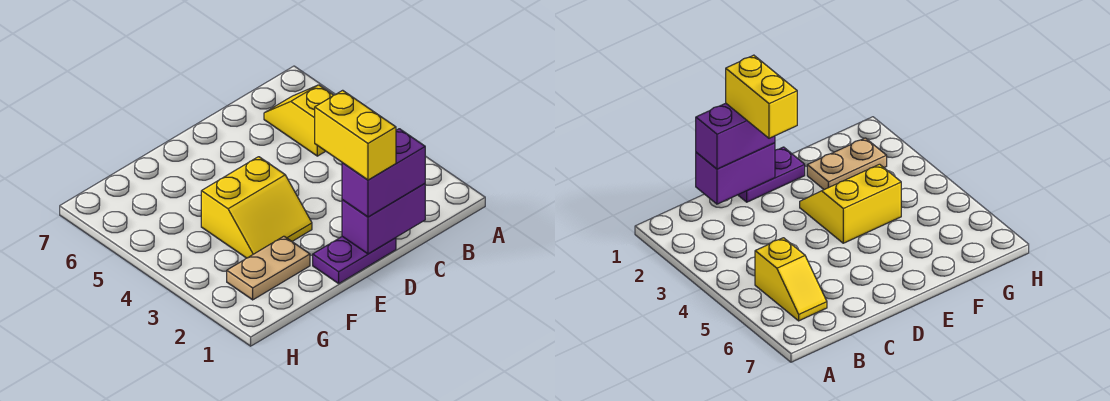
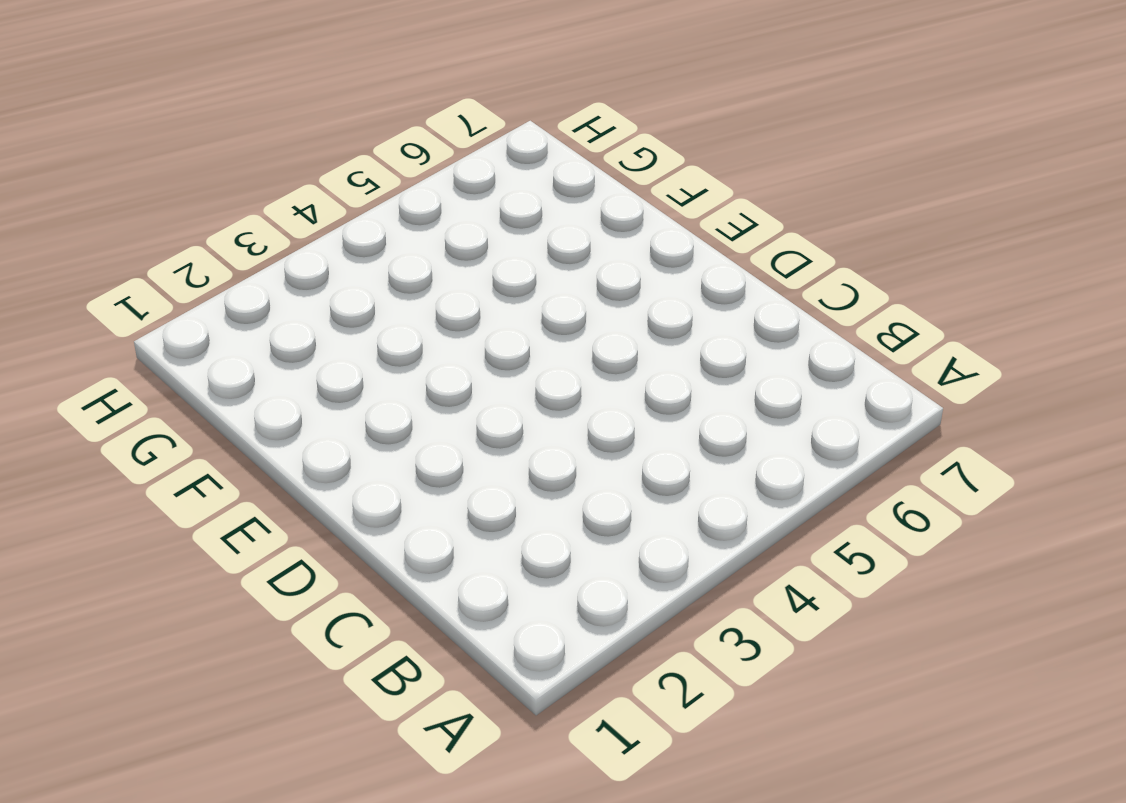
none -> yellow 1x2 slope [264,85,333,156]
none -> purple 1x2 plate [313,237,396,283]

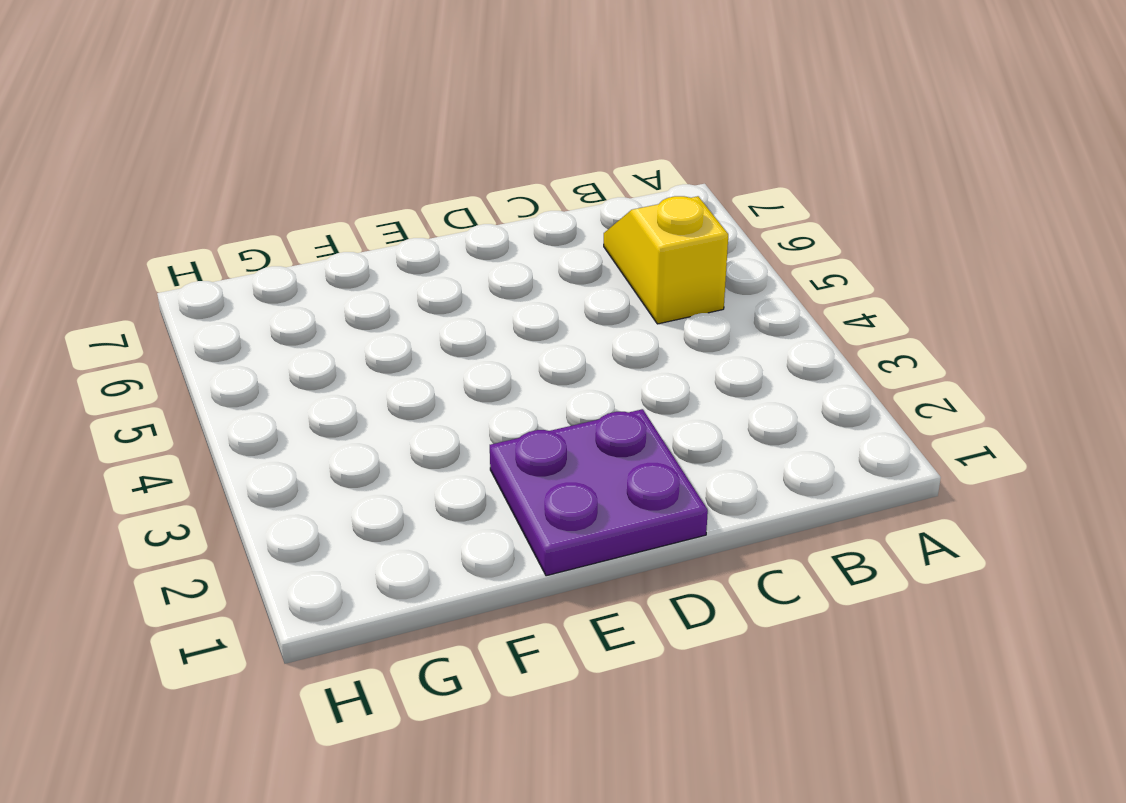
purple 2x2 plate [490,409,708,576] -> purple 1x2 plate [313,237,396,283]
none -> yellow 2x2 slope [201,157,312,258]
none -> tan 1x2 plate [227,236,310,300]

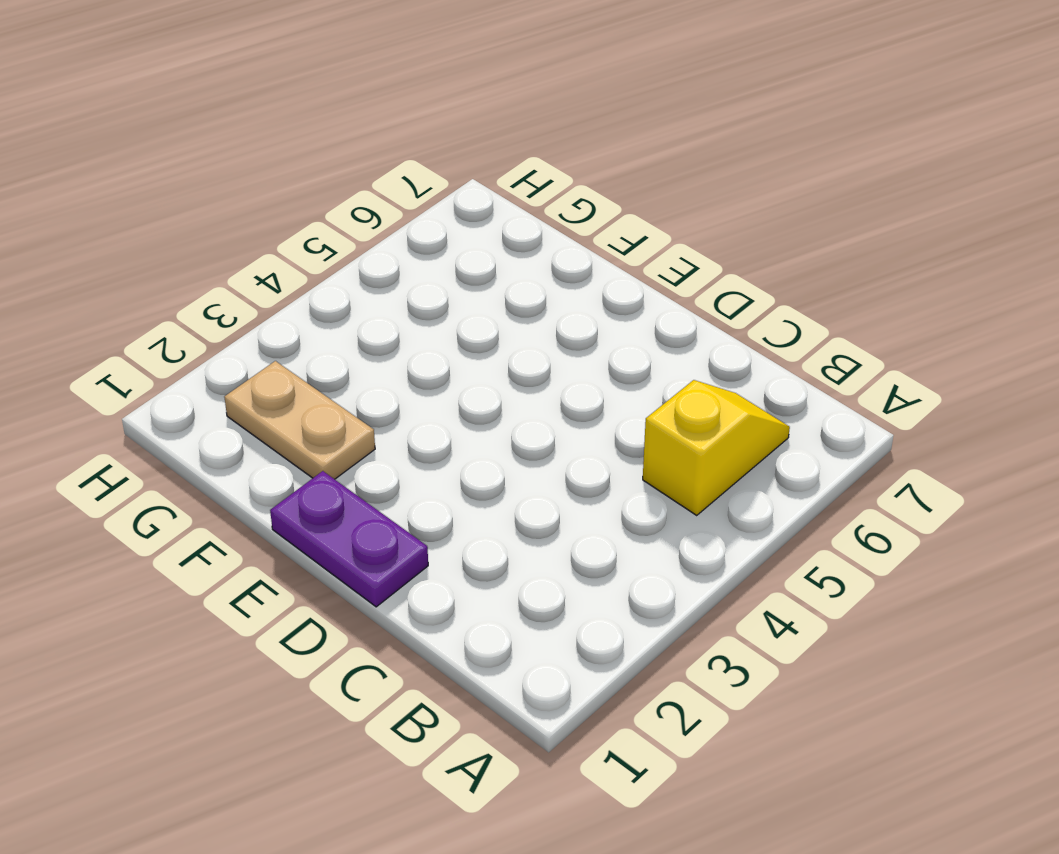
none -> yellow 2x2 slope [201,157,312,258]
none -> purple 1x2 brick [342,184,425,254]

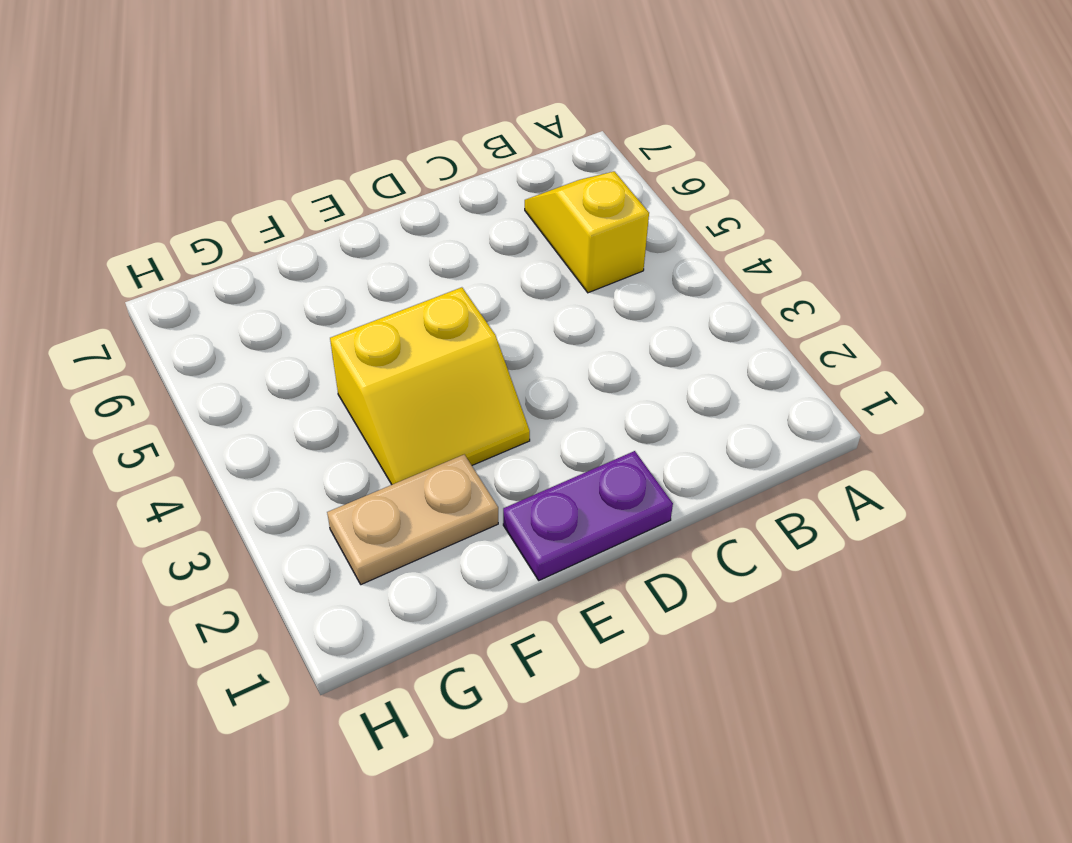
none -> purple 1x2 brick [342,184,425,254]
none -> purple 1x2 brick [342,129,425,217]

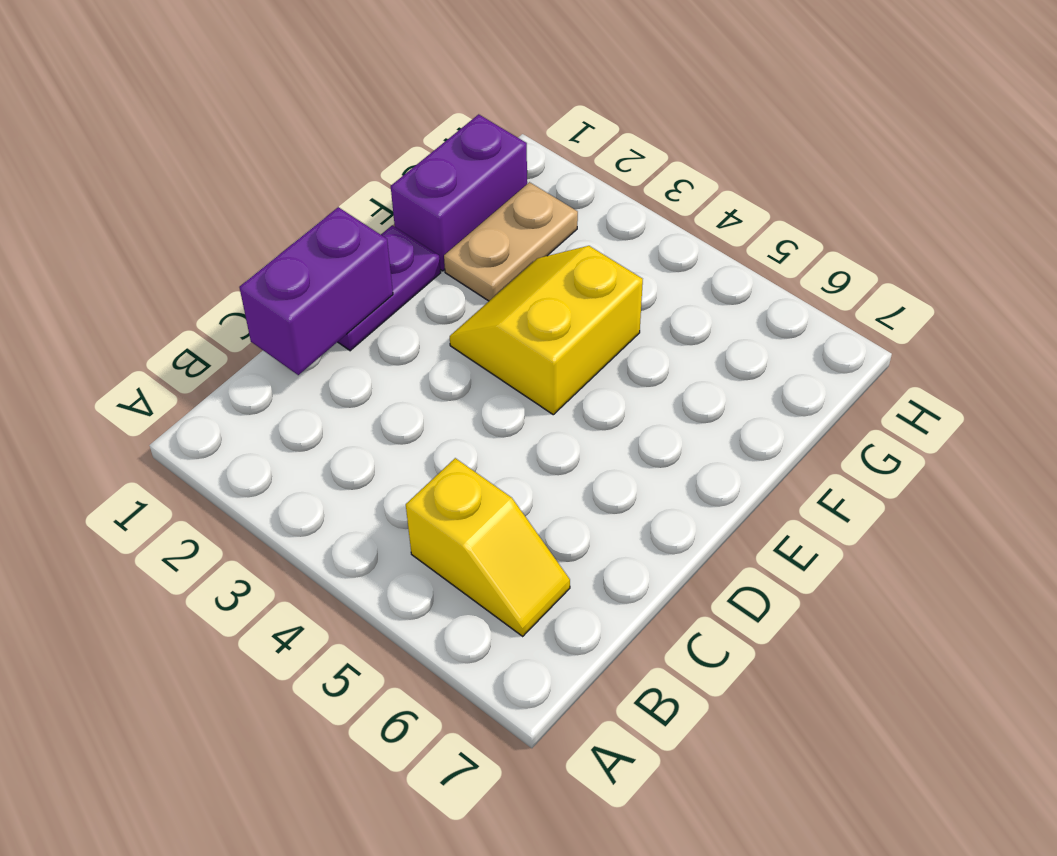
purple 1x2 brick [391,114,527,271] -> purple 1x2 brick moved to [342,129,425,217]
none -> yellow 1x2 brick [315,90,396,180]

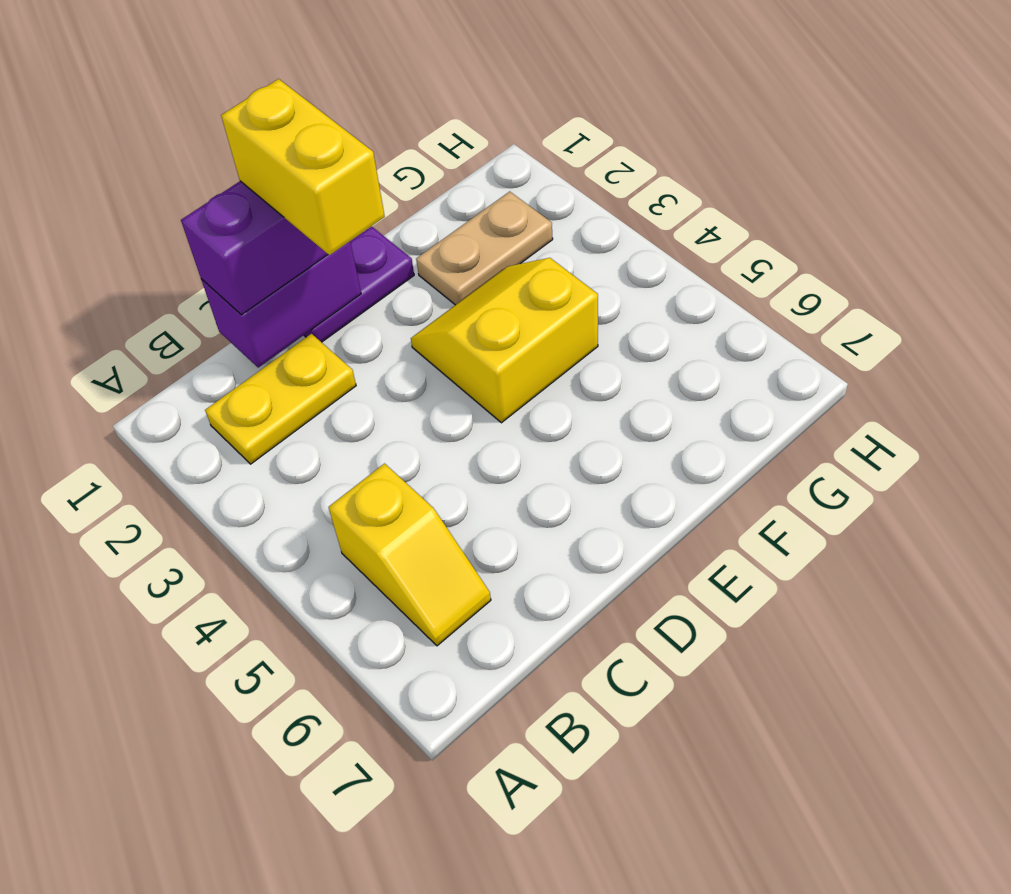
yellow 1x2 plate [205,334,356,464] -> none

